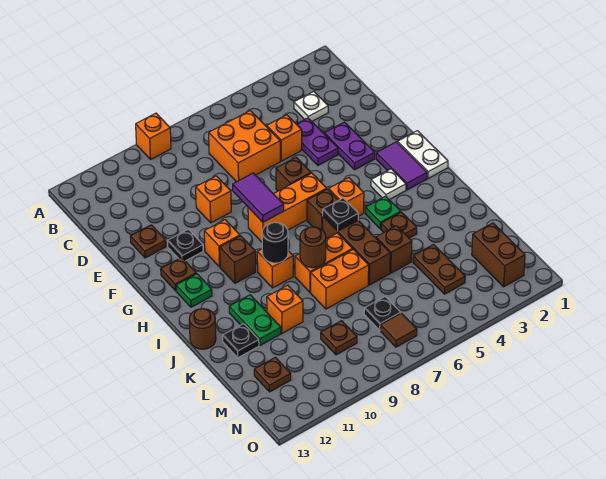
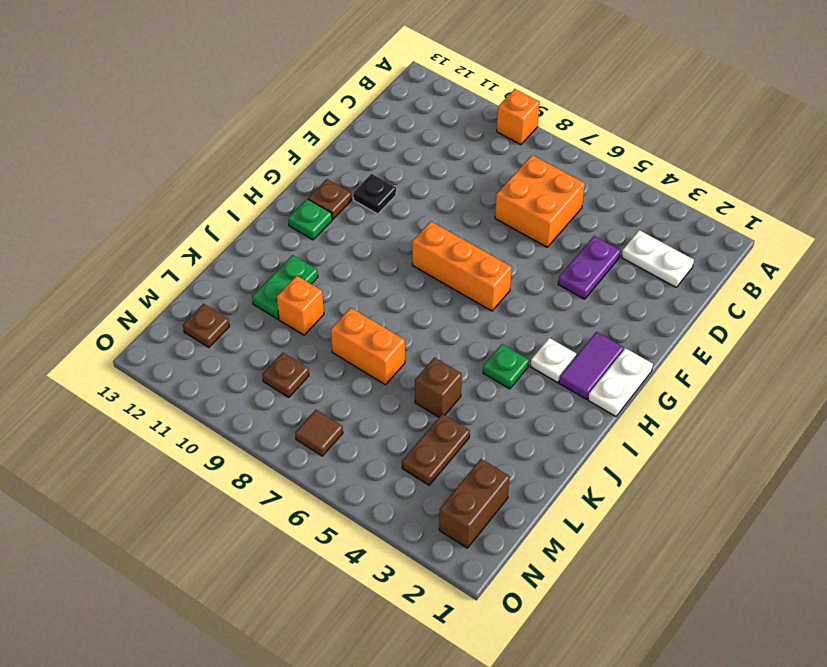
white 1x2 plate [622,230,694,287] -> white 1x1 plate [294,92,328,121]
none -> orange 1x1 brick [267,115,302,161]
none -> purple 1x2 plate [324,122,375,170]
none -> orange 1x1 brick [196,176,231,223]
none -> brown 1x1 plate [130,225,166,258]

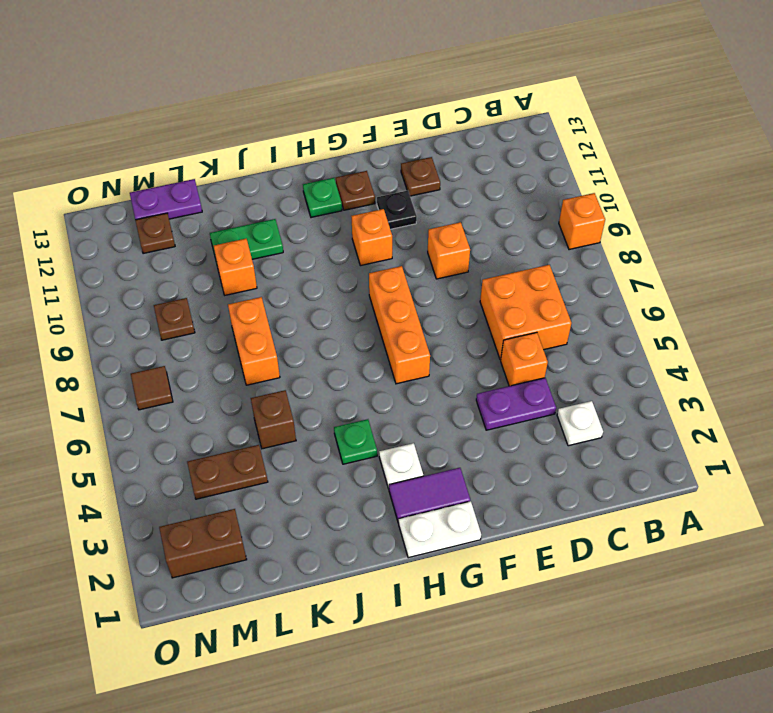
purple 1x2 plate [130,179,202,220] -> purple 1x2 plate moved to [324,122,375,170]
none -> brown 1x1 brick [276,157,311,191]
none -> orange 1x1 brick [329,178,364,216]
none -> brown 1x1 brick [307,189,338,230]
none -> brown 1x1 brick [220,236,256,283]

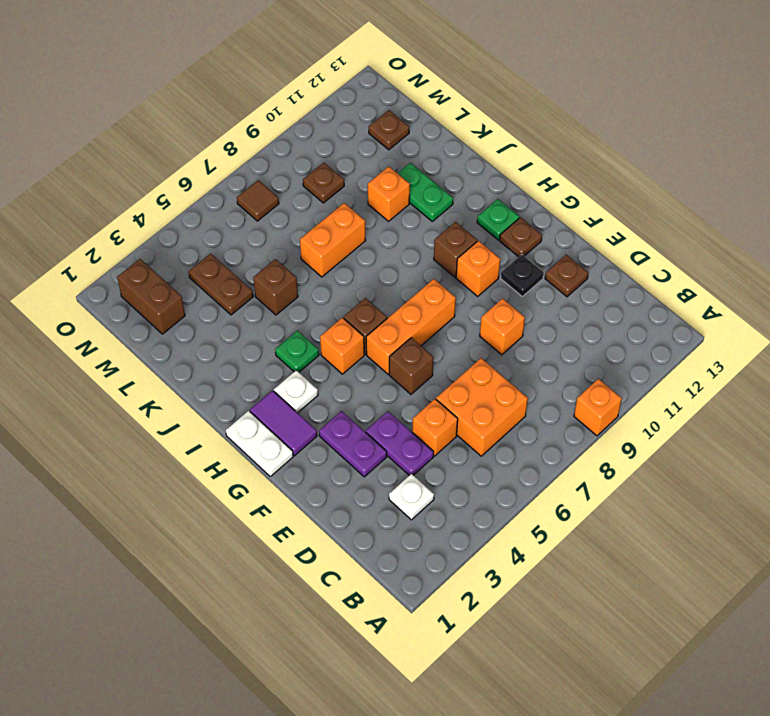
none -> brown 1x3 brick [323,217,390,285]
none -> orange 1x1 brick [257,249,293,288]
none -> brown 1x1 plate [381,212,417,238]
none -> orange 1x2 brick [295,233,353,292]

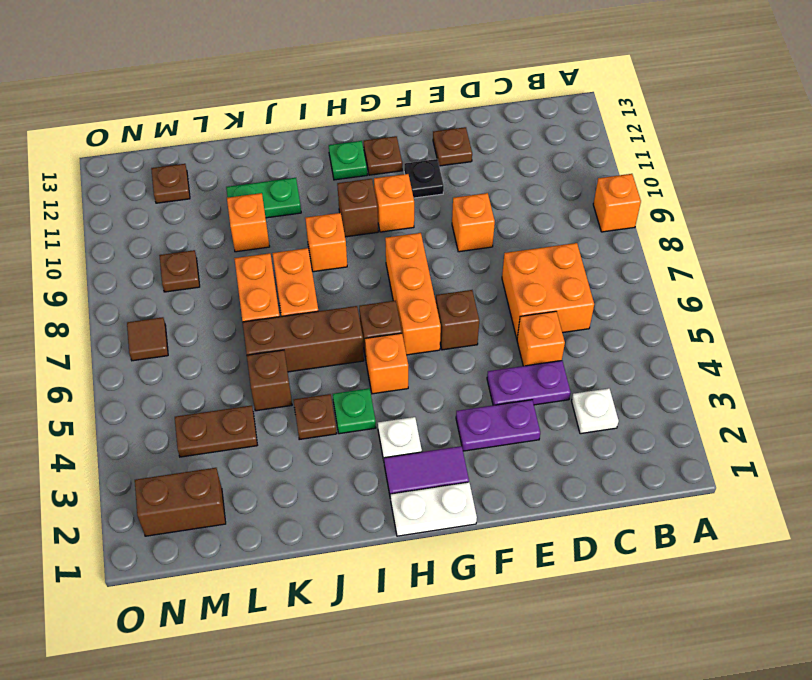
none -> brown 1x1 round brick [189,308,216,349]
none -> black 1x1 plate [223,324,259,358]
none -> black 1x1 plate [364,297,401,330]
none -> purple 1x2 tile [233,173,284,222]

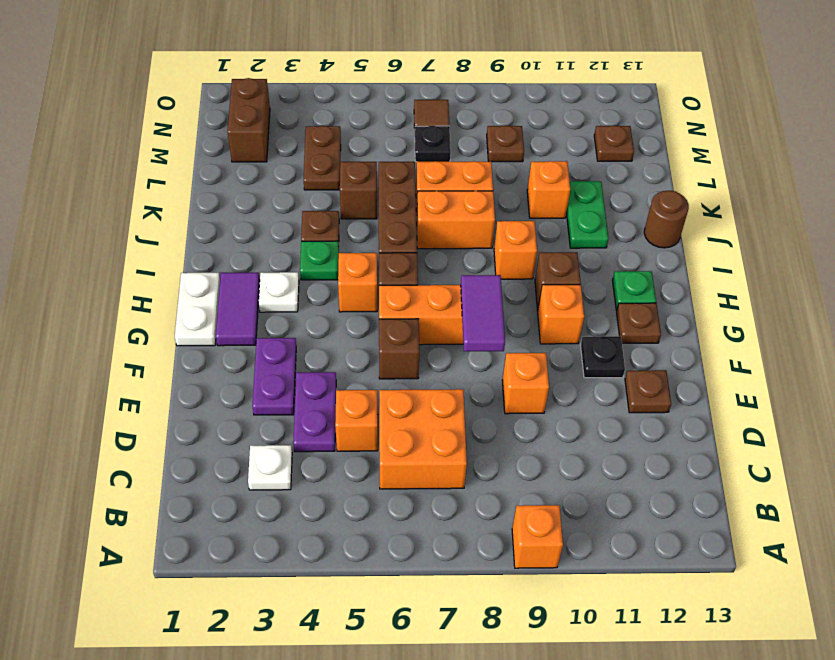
none -> black 1x1 plate [223,324,259,358]
none -> black 1x1 plate [323,198,358,231]
none -> black 1x1 round brick [262,222,288,263]
none -> brown 1x1 round brick [300,227,326,268]

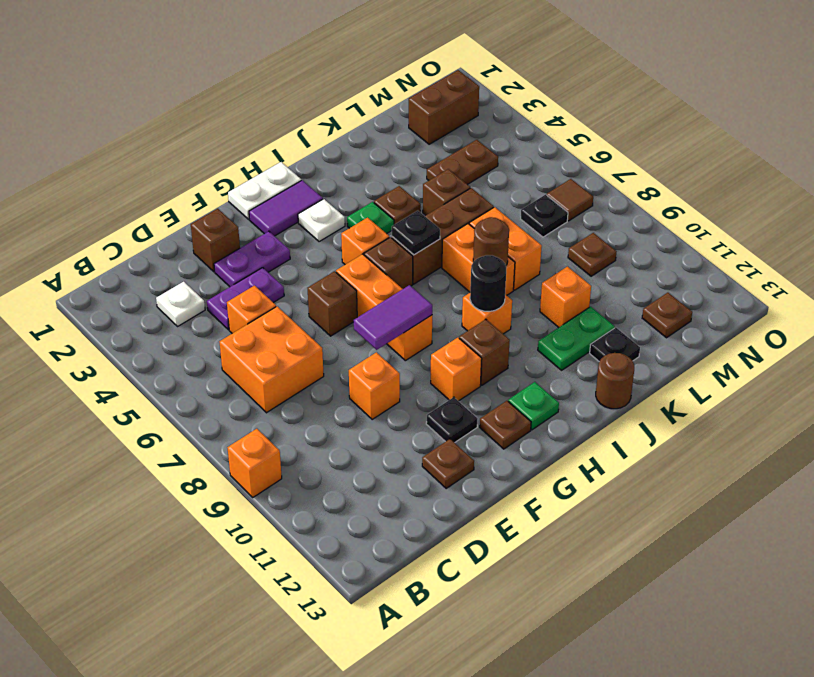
brown 1x1 brick [191,209,240,272] -> none

